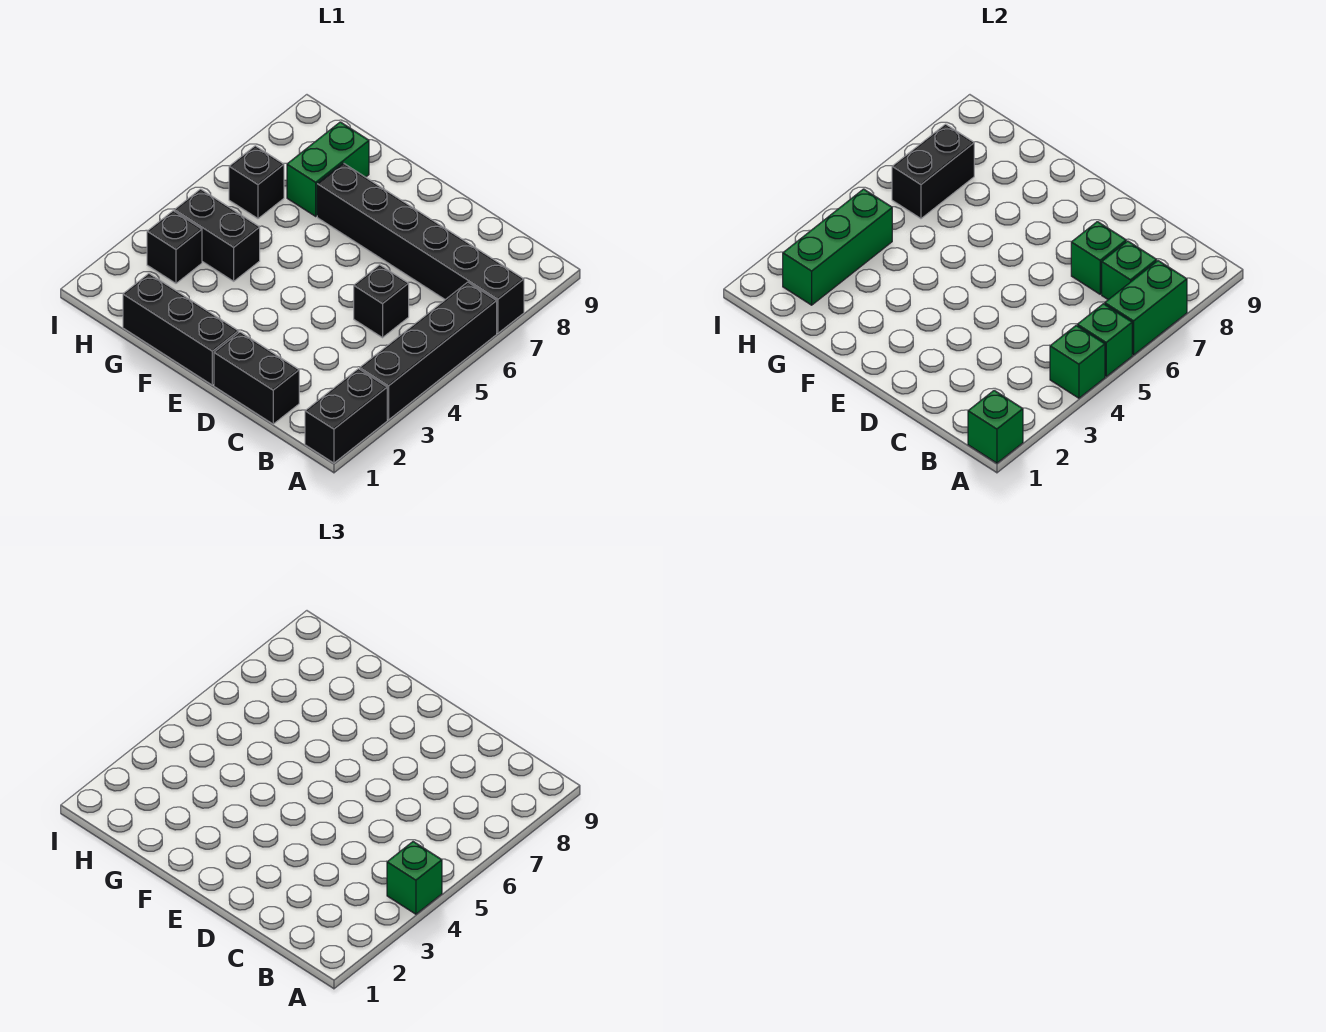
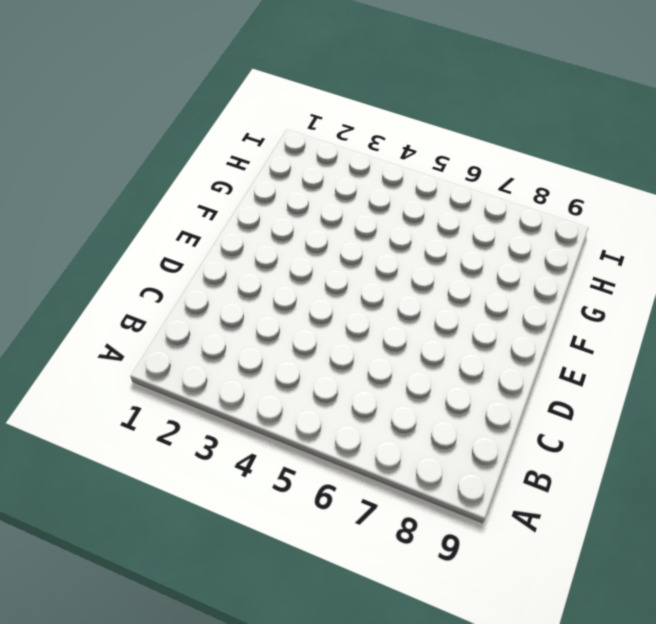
none -> black 1x2 brick [305,369,387,463]
none -> black 1x4 brick [360,282,497,420]
none -> black 1x6 brick [317,163,524,333]

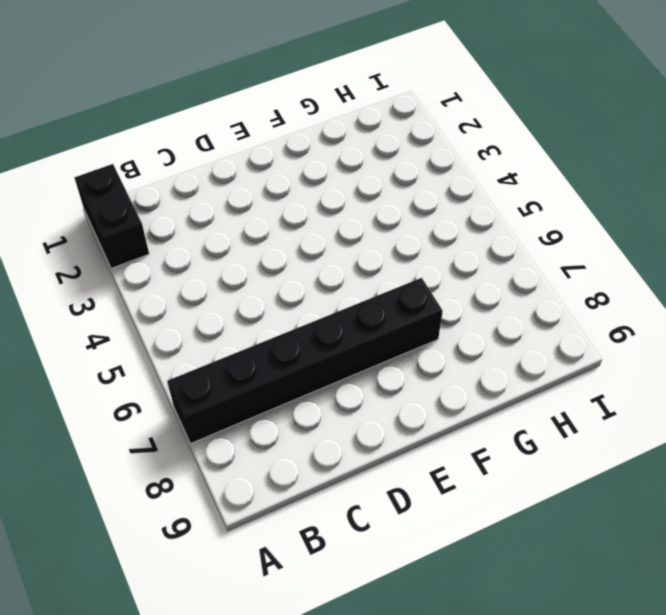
none -> black 1x4 brick [360,282,497,420]
none -> black 1x2 brick [214,332,299,424]
none -> black 1x1 brick [354,265,409,338]

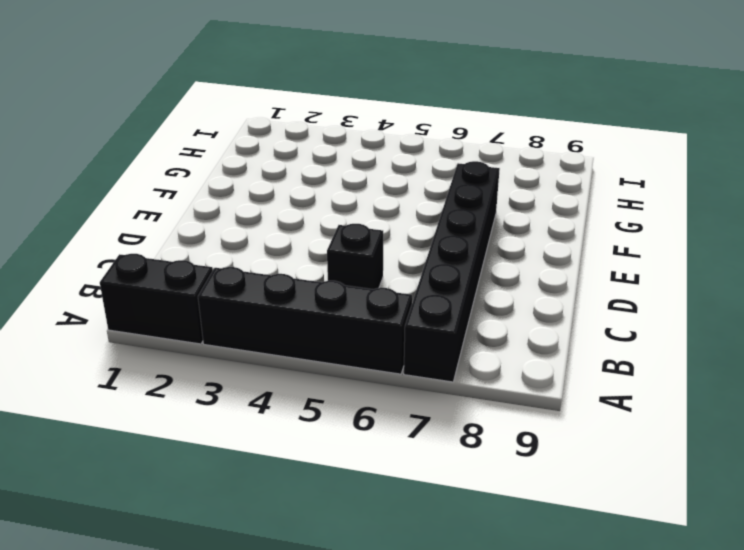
none -> black 1x2 brick [214,332,299,424]
none -> black 1x3 brick [123,274,239,385]
none -> black 1x2 brick [174,189,260,281]

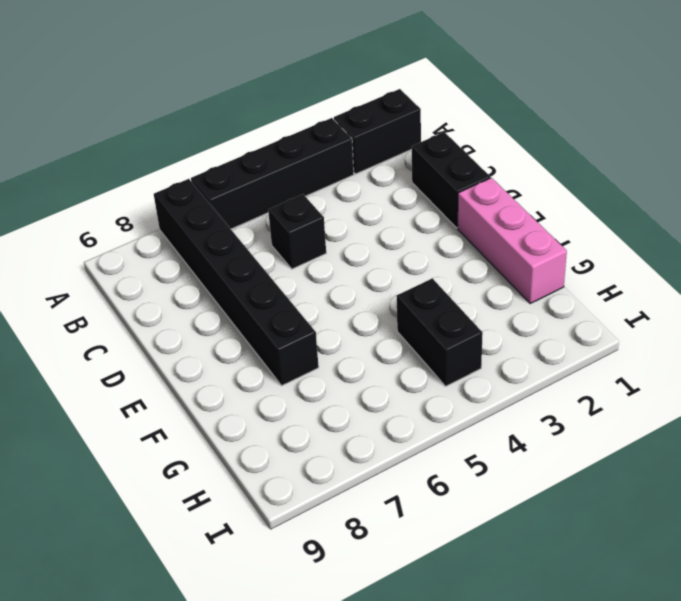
pink 1x3 brick [458,178,567,303] -> black 1x3 brick [123,274,239,385]
none -> green 1x2 brick [287,122,369,216]
none -> black 1x1 brick [147,211,202,283]
none -> black 1x1 brick [229,146,284,219]

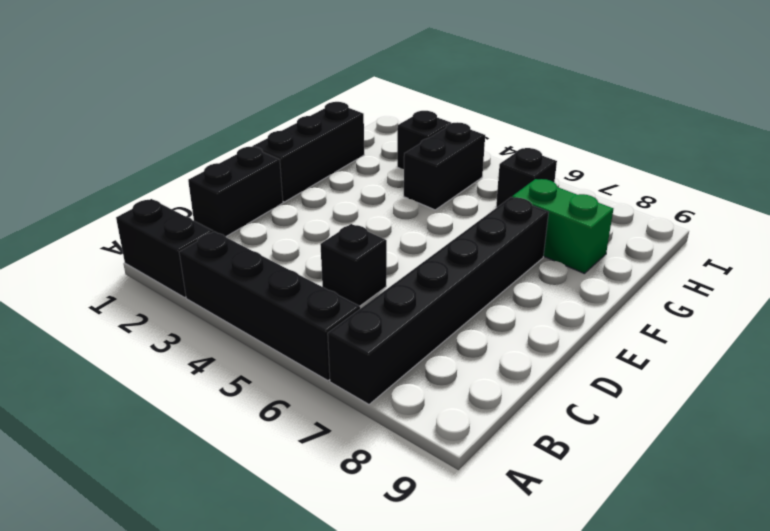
none -> green 1x1 brick [968,390,1023,463]
none -> green 1x1 brick [1050,326,1105,398]
none -> green 1x1 brick [1077,304,1132,376]

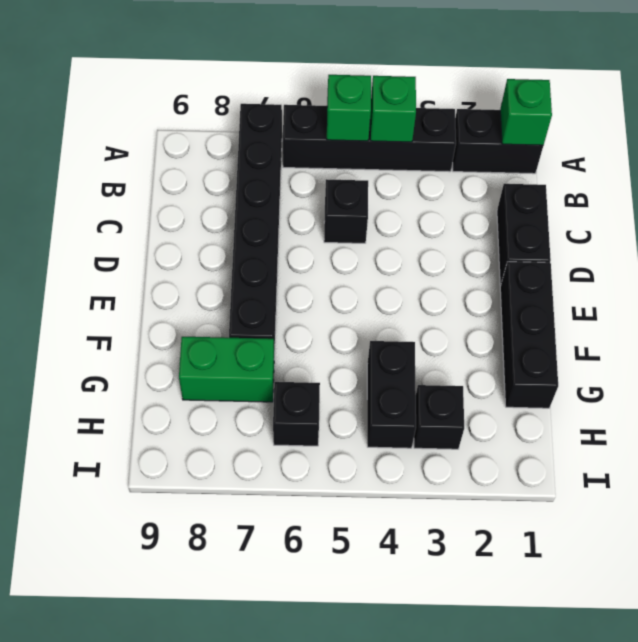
none -> green 1x2 brick [1105,261,1187,355]
none -> green 1x1 brick [1102,241,1157,300]
none -> green 1x1 brick [1071,222,1126,294]

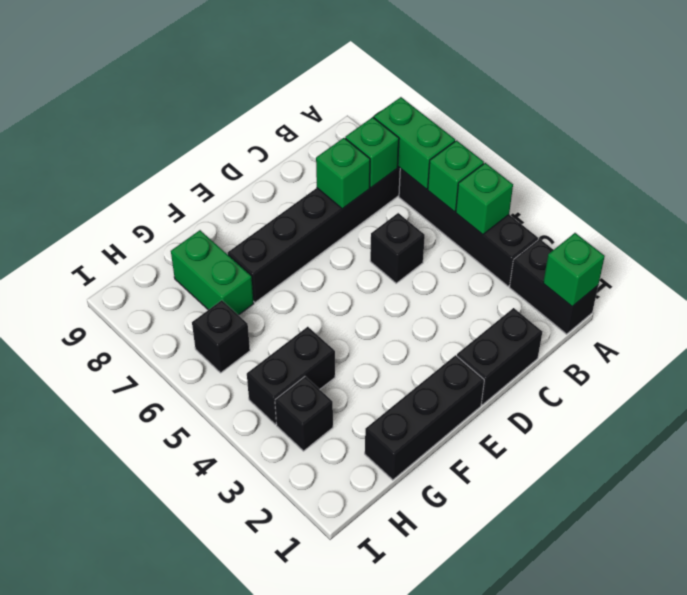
none -> green 1x3 brick [783,189,892,305]
none -> black 1x2 brick [892,124,974,219]
none -> green 1x1 brick [387,842,442,914]

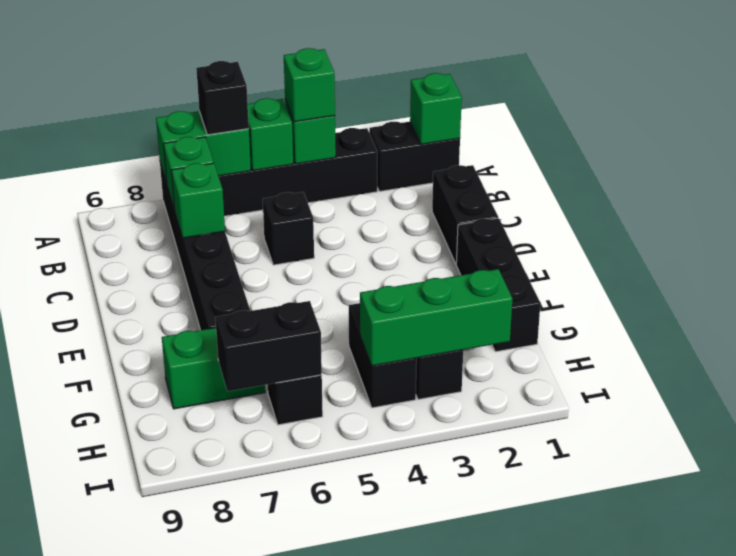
black 1x1 brick [196,61,249,135] -> none

